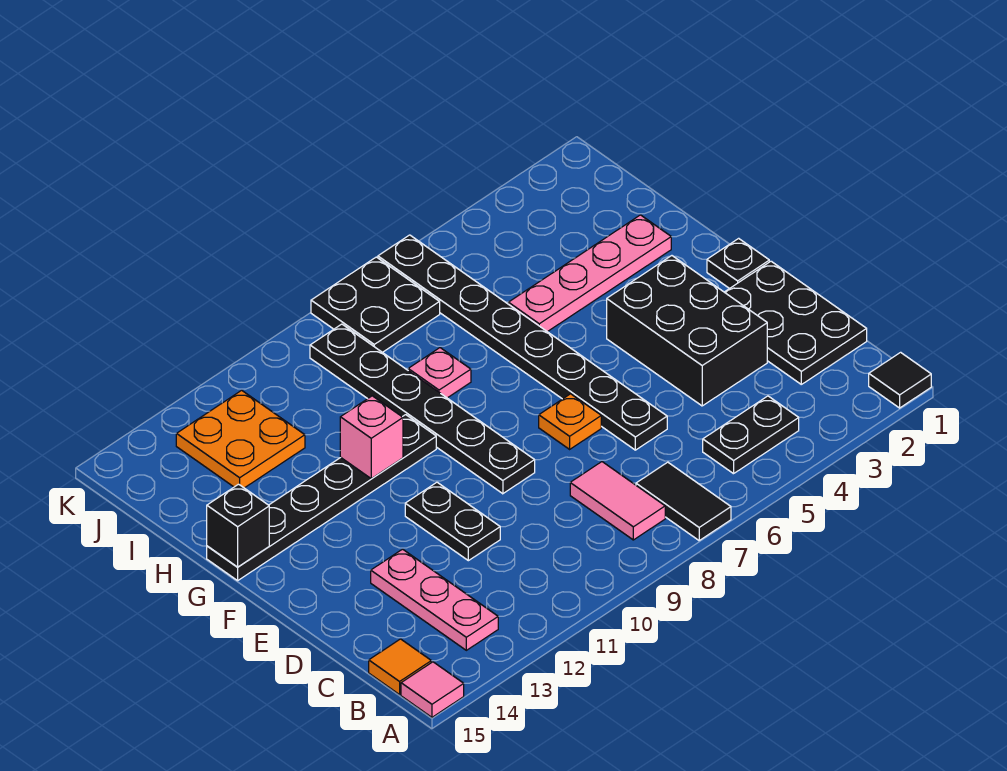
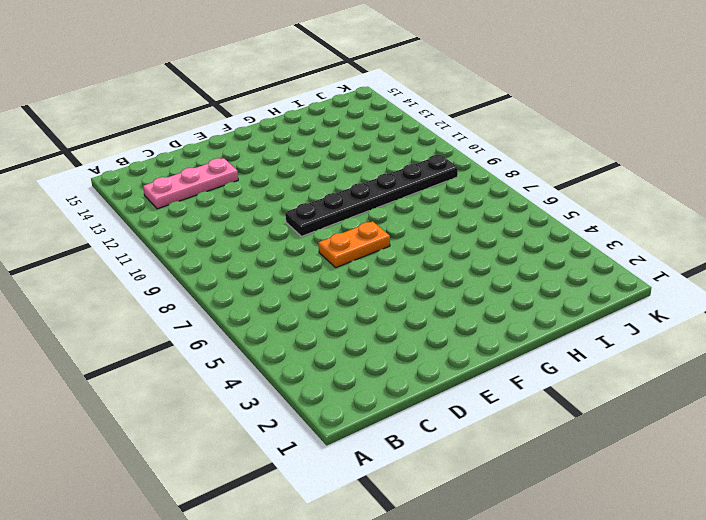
orange 1x2 plate [318,221,390,268] -> orange 1x1 plate [539,394,601,449]
none -> black 1x1 tile [869,352,931,408]
none -> black 1x2 tile [636,462,731,540]
none -> pink 1x1 tile [401,662,464,717]

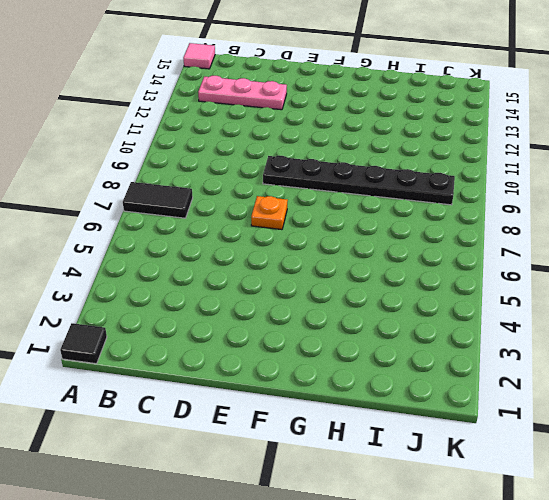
none -> black 1x2 plate [703,396,799,474]
none -> pink 1x2 tile [570,462,665,540]
none -> orange 1x1 tile [369,639,431,695]

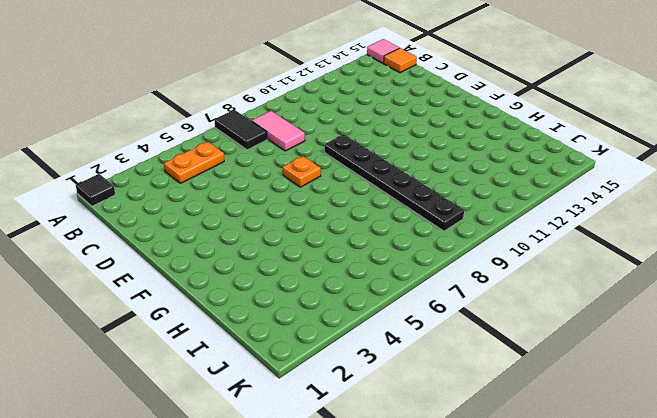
orange 1x2 plate [164,142,224,183] -> black 1x2 plate [703,396,799,474]
none -> pink 1x3 plate [371,549,498,650]
none -> black 2x3 plate [725,261,867,384]
none -> black 2x3 brick [607,256,767,406]

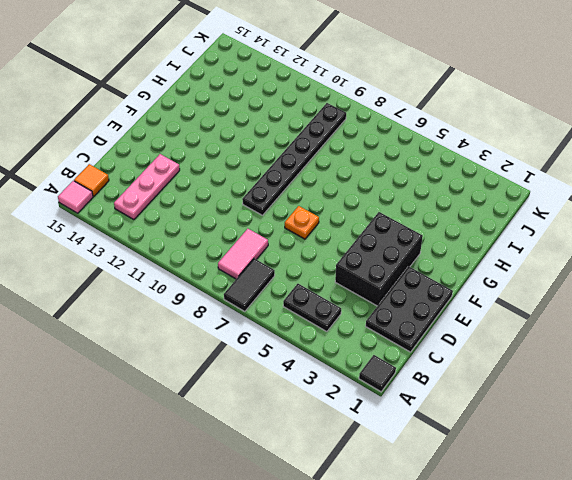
none -> black 1x8 plate [378,235,667,450]
none -> black 1x2 plate [405,482,500,561]
none -> black 1x1 plate [707,238,769,289]

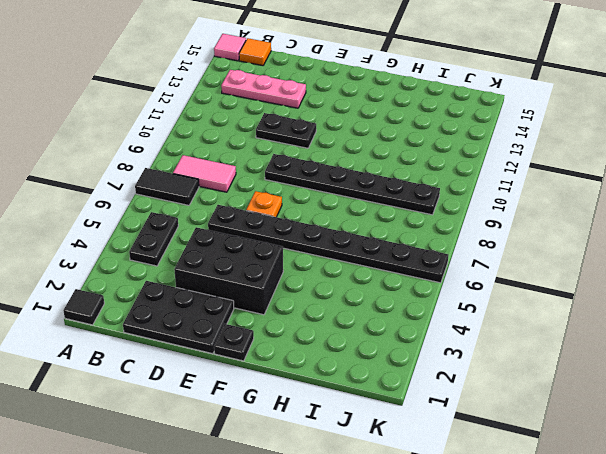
none -> black 1x6 plate [207,415,436,581]
none -> pink 1x4 plate [508,215,671,332]
none -> pink 1x1 plate [408,348,471,398]

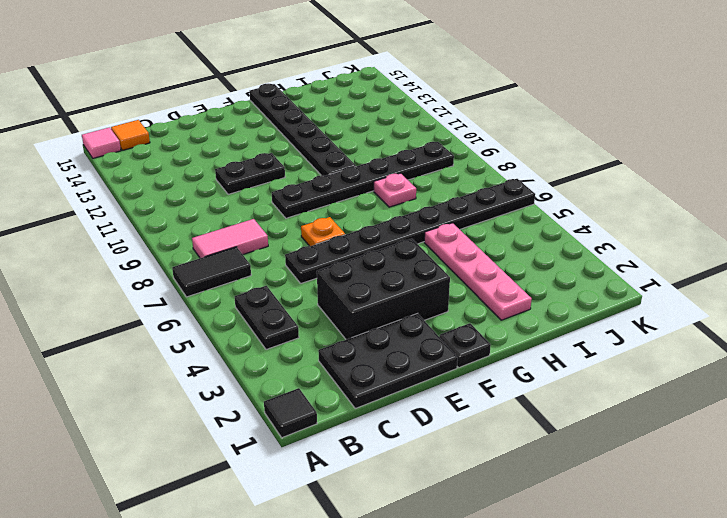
none -> pink 1x3 plate [371,549,498,650]
none -> orange 2x2 plate [176,390,305,488]
none -> black 2x2 plate [311,257,440,352]

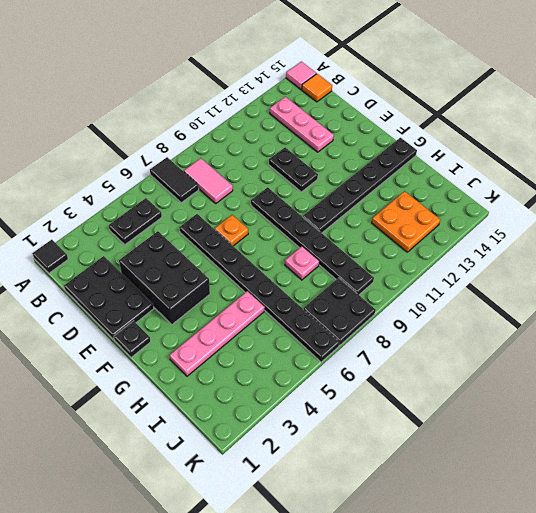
none -> pink 1x1 brick [340,396,403,479]
none -> black 1x1 brick [207,484,269,567]

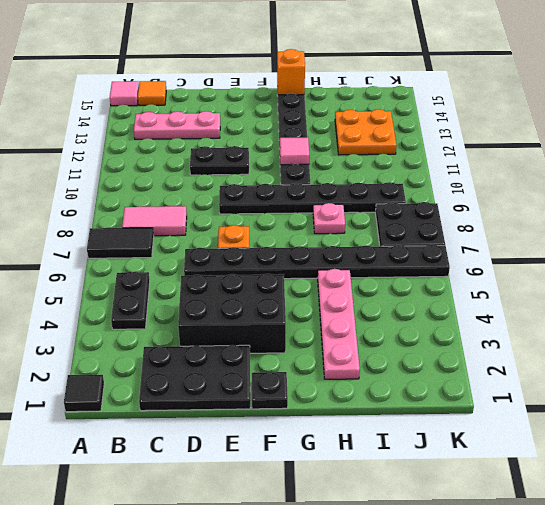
pink 1x1 tile [280,137,309,165] -> pink 1x1 brick [340,396,403,479]
orange 1x1 brick [277,49,305,95] -> black 1x1 brick [207,484,269,567]

